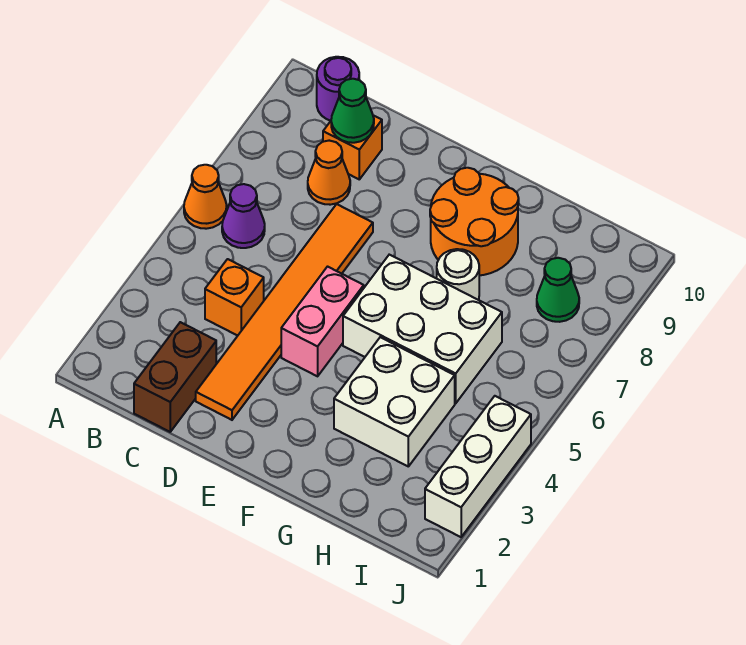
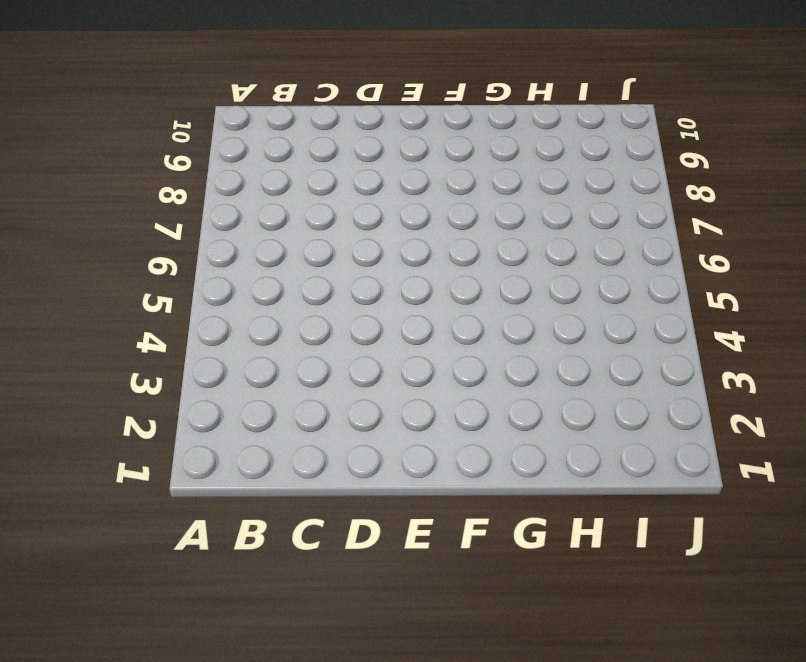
none -> orange 1x1 cone [184,165,227,229]
none -> purple 1x1 cone [222,184,265,248]
none -> purple 1x1 round brick [317,57,359,121]

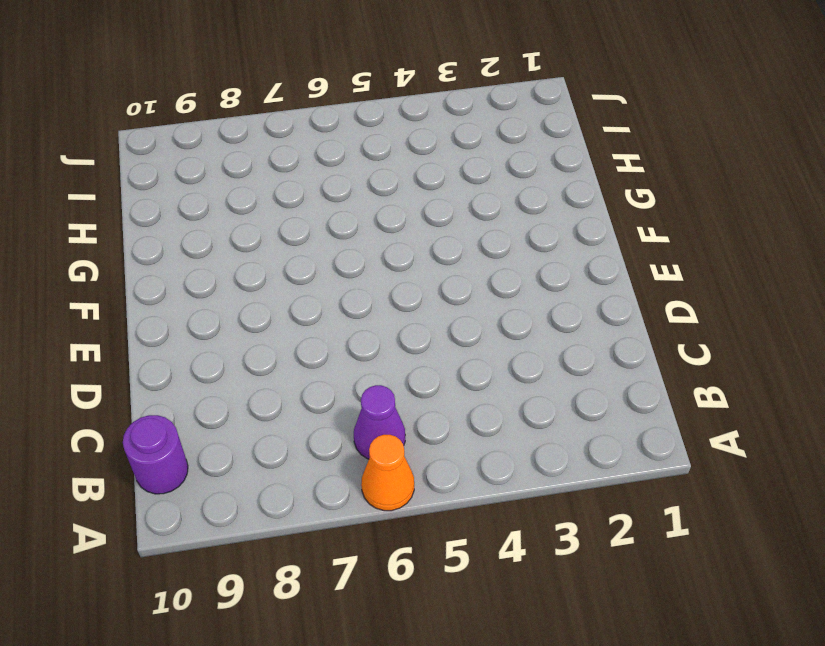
none -> brown 1x2 brick [134,322,216,432]
none -> orange 1x1 brick [205,259,264,336]
none -> orange 1x1 cone [308,141,350,205]

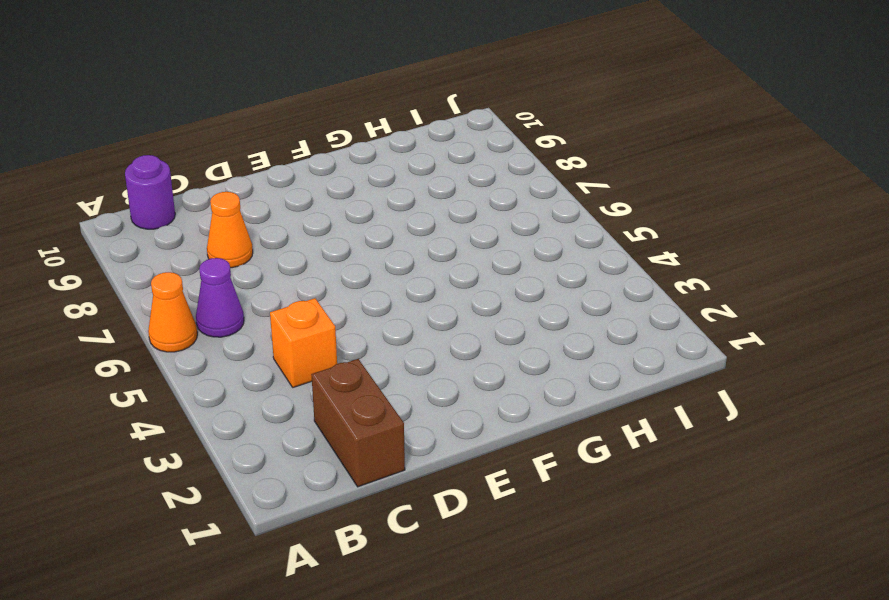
none -> orange 1x1 brick [323,115,382,179]
none -> orange 1x6 tile [196,204,373,420]
none -> pink 1x2 brick [281,267,364,376]

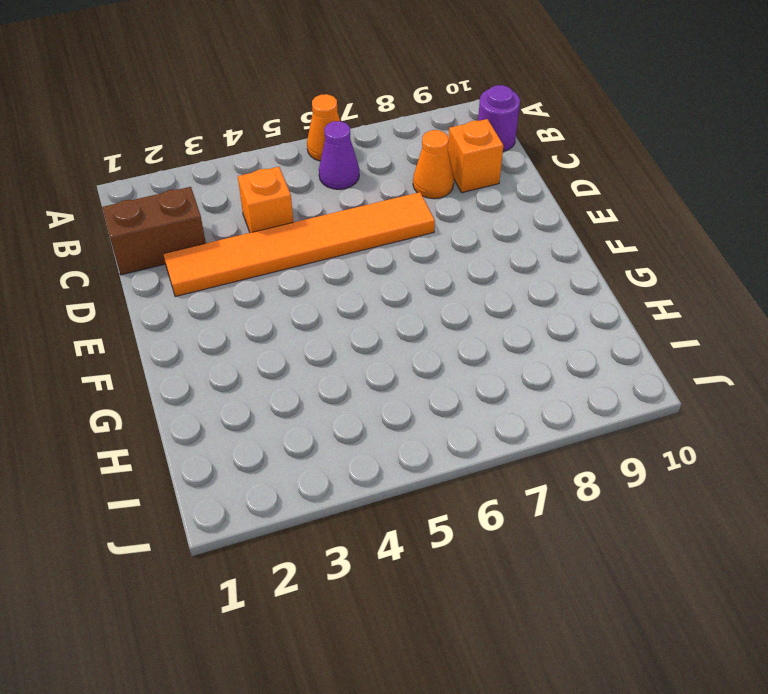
none -> pink 1x2 brick [281,267,364,376]
none -> white 2x3 brick [343,255,502,403]
none -> orange 2x2 round brick [430,168,519,275]

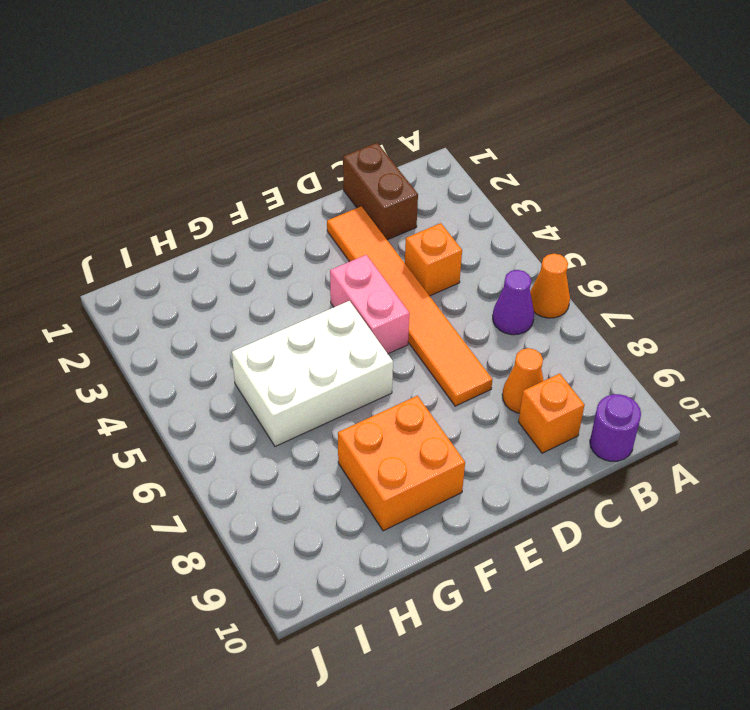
orange 2x2 brick [338,396,465,531] -> orange 2x2 round brick [430,168,519,275]
none -> white 2x2 brick [334,337,455,466]
none -> white 1x1 round brick [437,249,479,300]
none -> green 1x1 cone [537,258,579,322]

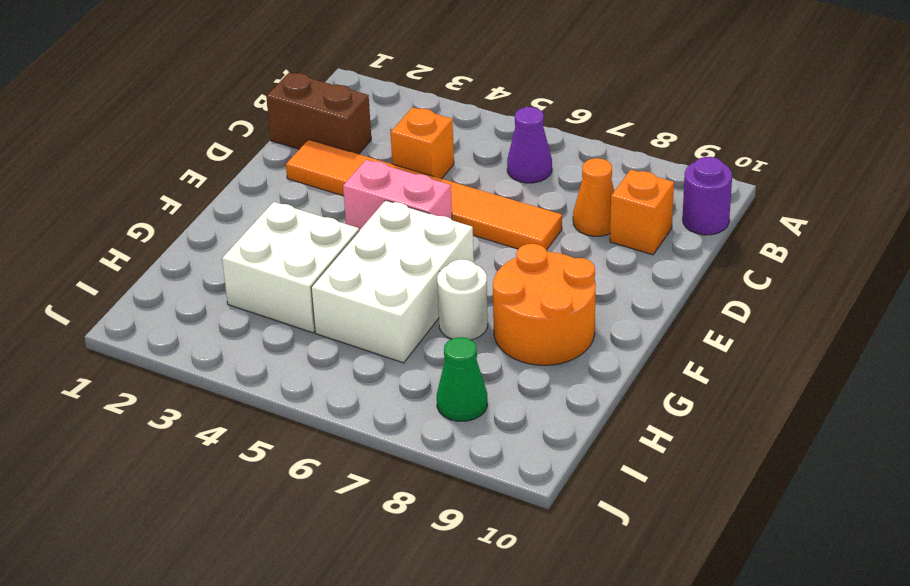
none -> orange 1x1 cone [184,165,227,229]
none -> white 1x3 brick [425,396,531,537]
none -> green 1x1 cone [331,79,374,143]

